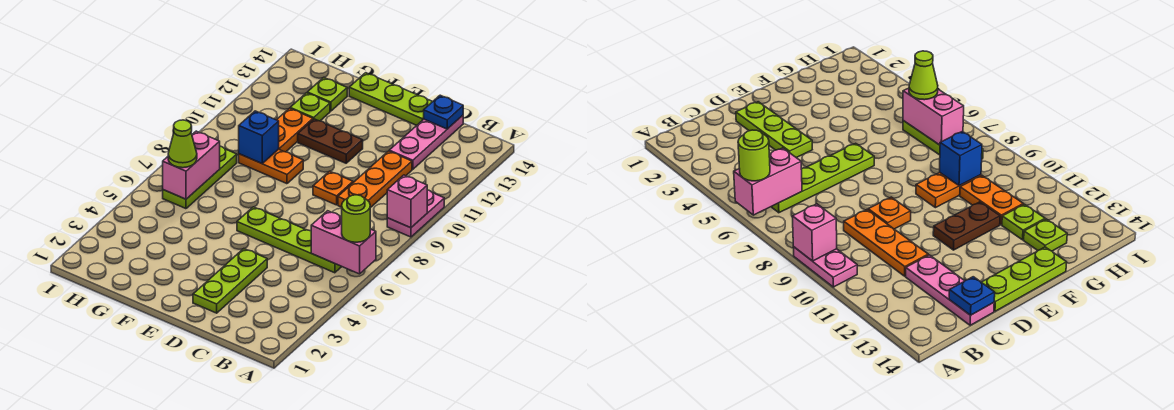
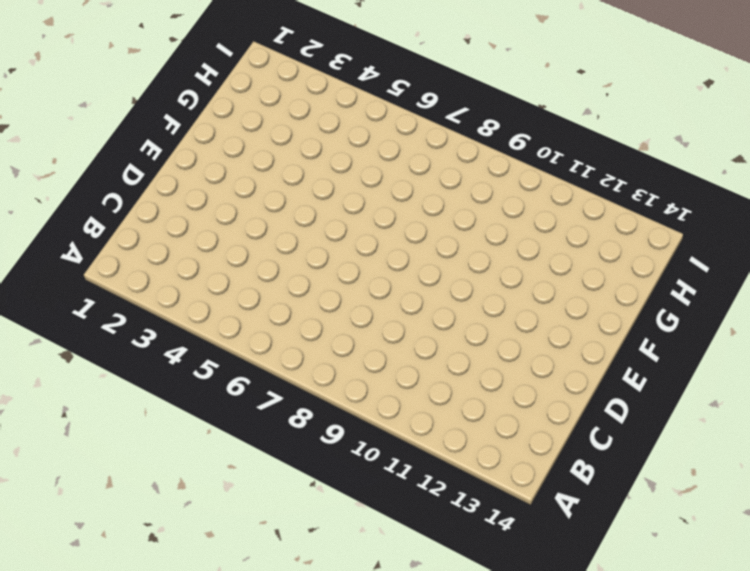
none -> pink 1x2 plate [387,190,444,237]
none -> lime 1x4 plate [237,207,342,273]
none -> orange 1x3 plate [338,151,412,208]

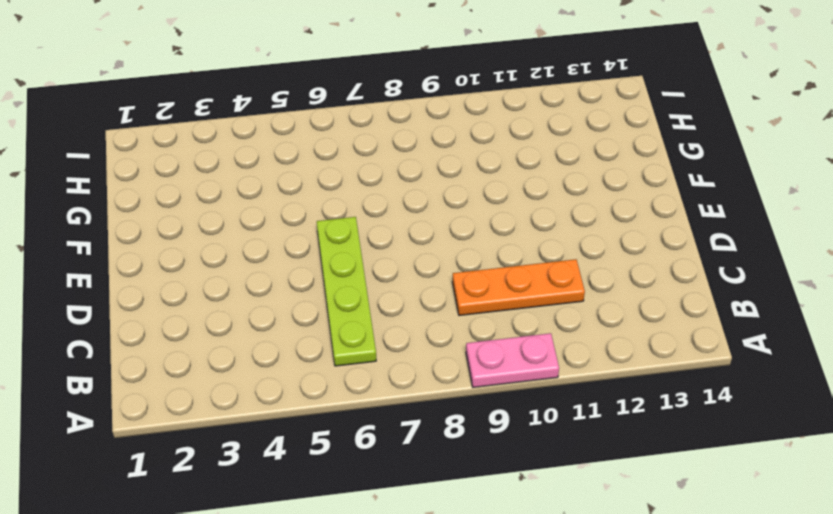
none -> pink 1x3 plate [389,115,463,169]
none -> lime 1x3 plate [193,249,267,313]
none -> orange 1x1 plate [313,171,353,205]

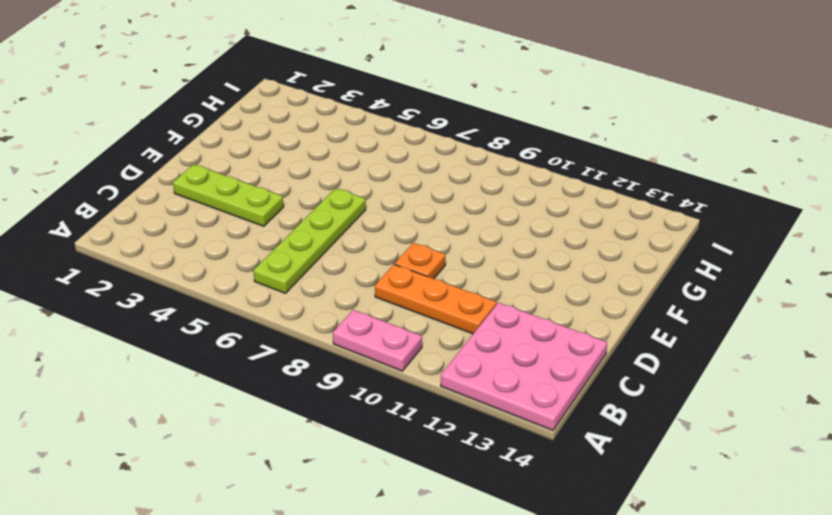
pink 3x3 plate [441,303,607,430] -> pink 1x3 plate [389,115,463,169]
none -> lime 1x3 plate [349,73,433,125]
none -> brown 1x2 plate [298,119,363,163]
none -> orange 1x2 plate [239,149,303,184]

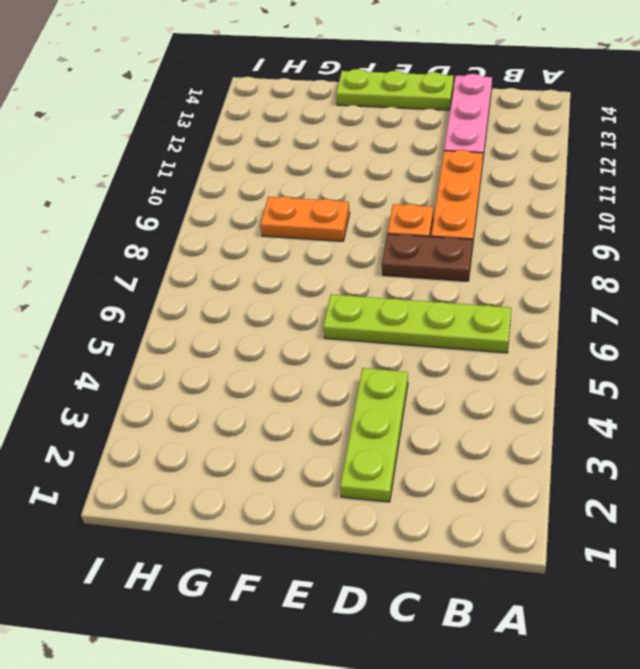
brown 1x2 plate [382,234,473,281] -> brown 1x2 plate moved to [298,119,363,163]
none -> pink 1x2 plate [387,190,444,237]
none -> orange 1x2 plate [277,108,313,152]
none -> lime 1x1 plate [290,93,330,121]

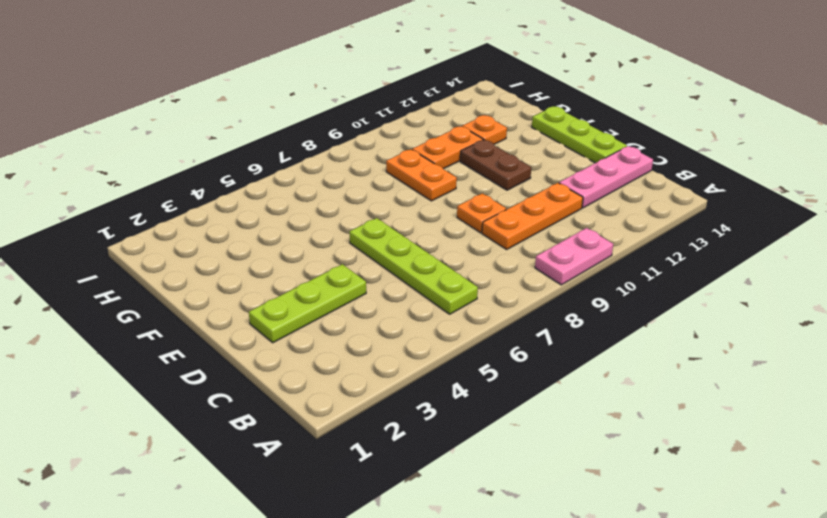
orange 1x1 plate [462,115,507,144] -> lime 1x1 plate [290,93,330,121]
none -> lime 1x1 plate [307,77,347,111]
none -> lime 1x3 plate [163,146,237,209]
none -> pink 1x2 brick [311,211,376,274]

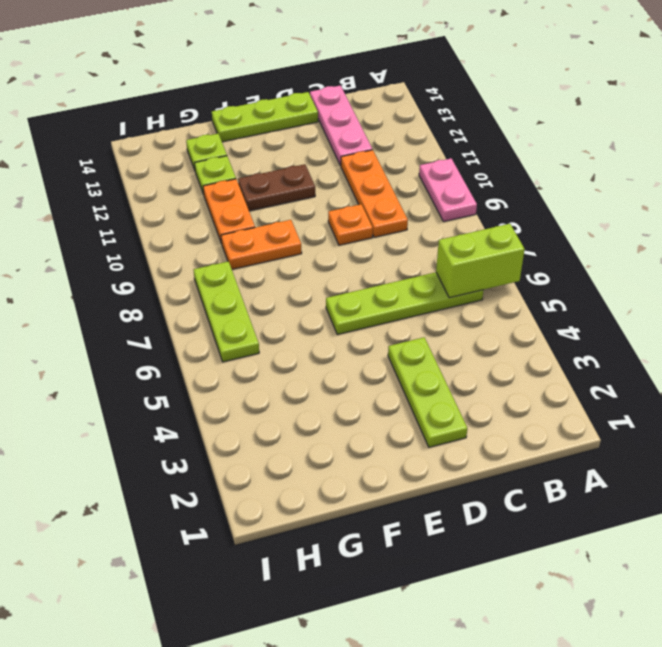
lime 1x2 brick [436,224,525,298] -> pink 1x2 brick [311,211,376,274]
none -> pink 1x1 brick [387,175,427,228]
none -> blue 1x1 plate [424,95,463,129]
none -> blue 1x1 brick [239,111,279,163]

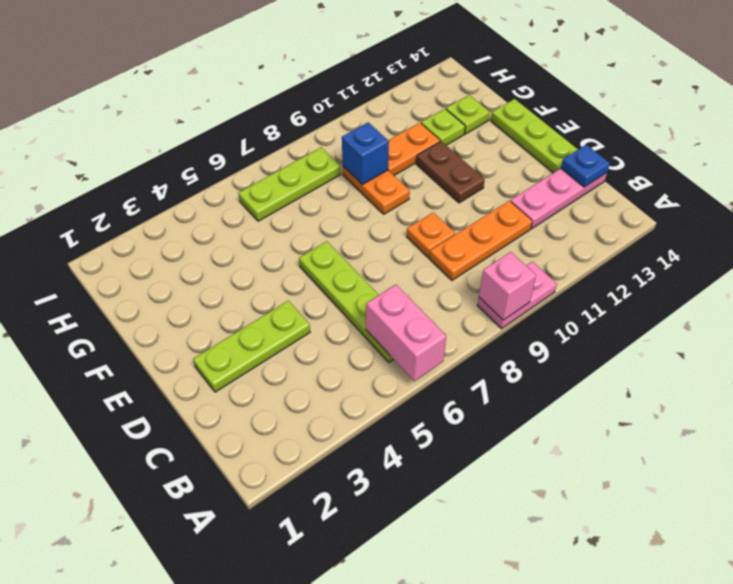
none -> pink 1x2 brick [163,131,220,199]
none -> lime 1x1 round brick [342,195,370,242]
none -> lime 1x1 cone [168,120,197,168]

